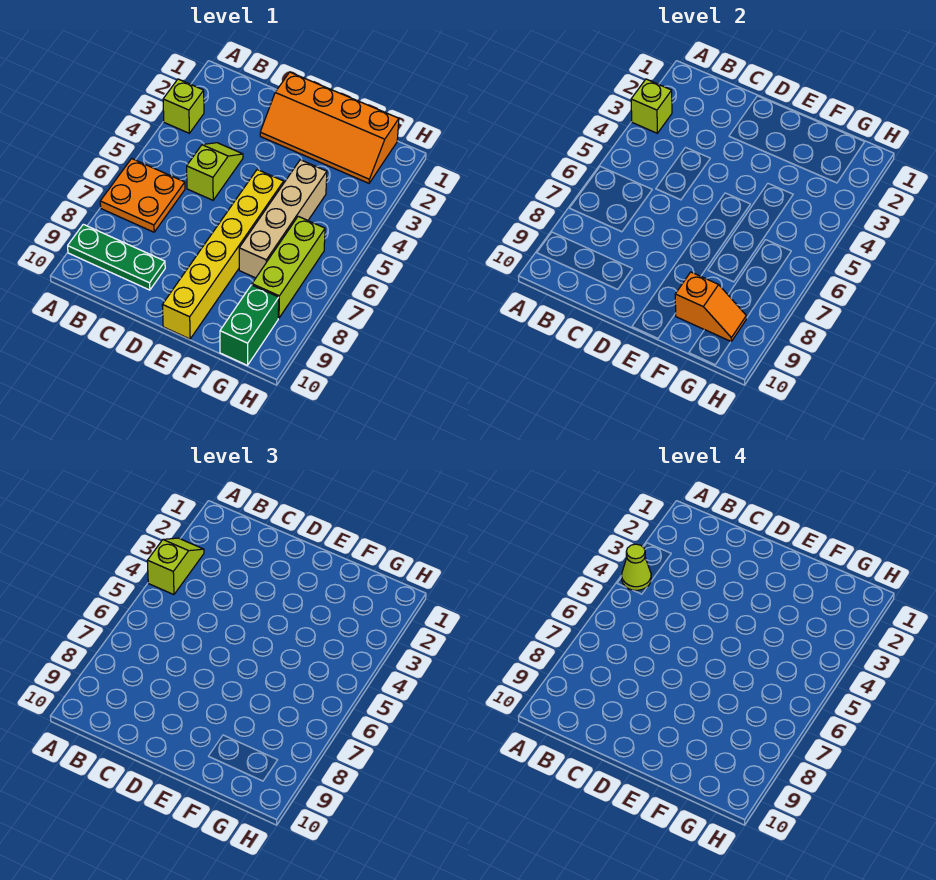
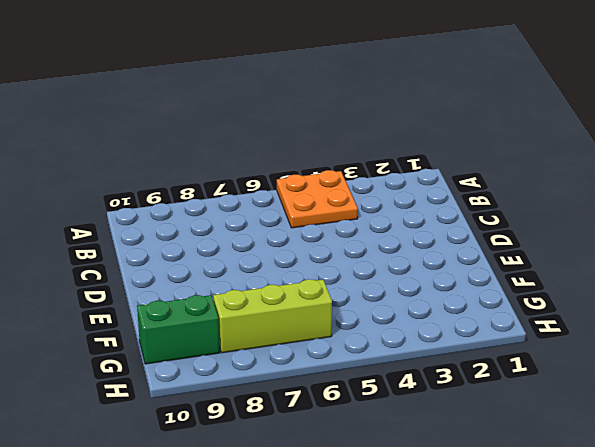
orange 2x2 plate [277,170,358,228] -> orange 2x2 plate moved to [100,159,185,232]
none -> lime 1x1 brick [163,79,204,133]
none -> green 1x3 plate [68,224,165,290]
none -> lime 1x2 slope [187,143,243,200]

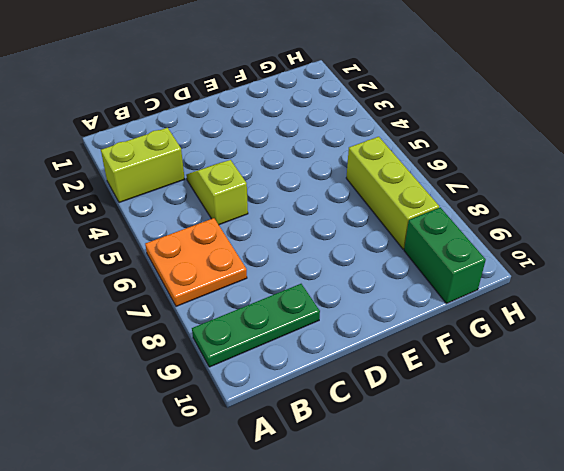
lime 1x2 brick [101,128,185,203] -> lime 1x1 brick [163,79,204,133]
none -> orange 2x4 slope [260,72,399,183]
none -> yellow 1x6 brick [162,170,284,339]
none -> tan 1x4 brick [239,160,327,278]

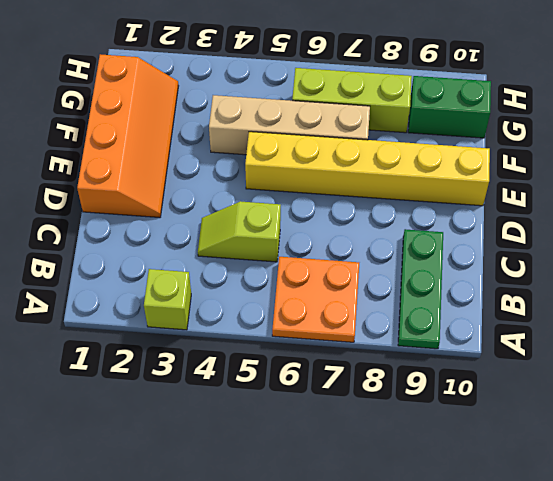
none -> lime 1x1 brick [631,79,672,133]
none -> orange 1x2 slope [675,272,746,342]
none -> lime 1x2 slope [147,538,204,595]

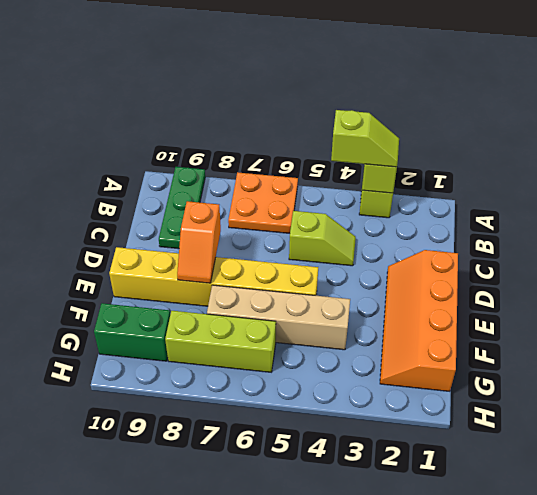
orange 1x2 slope [177,201,221,283] -> orange 1x2 slope moved to [675,272,746,342]
none -> lime 1x1 cone [622,544,651,590]

